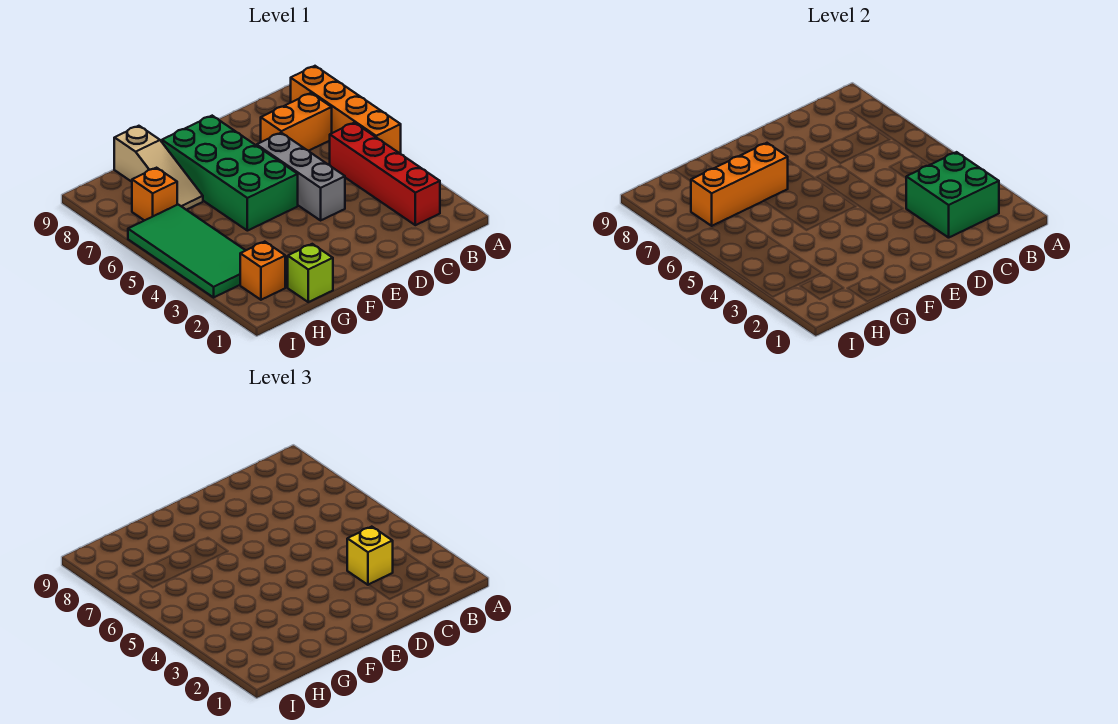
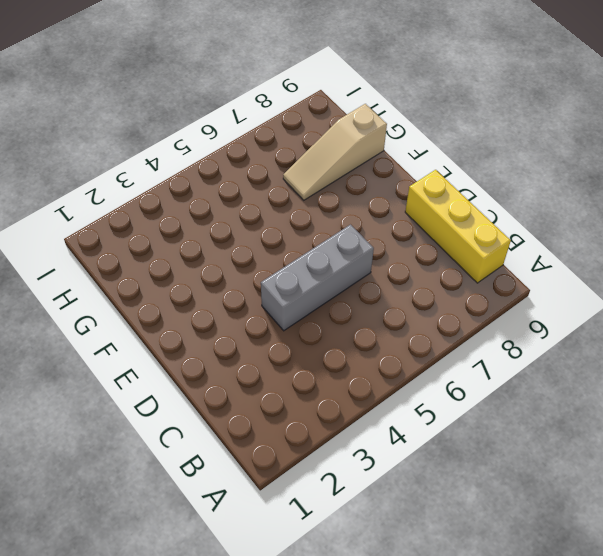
yellow 1x3 brick [405,170,511,283] -> none
none -> orange 1x4 brick [291,66,401,154]
none -> red 1x4 brick [330,123,440,225]
none -> orange 1x2 brick [261,93,332,151]

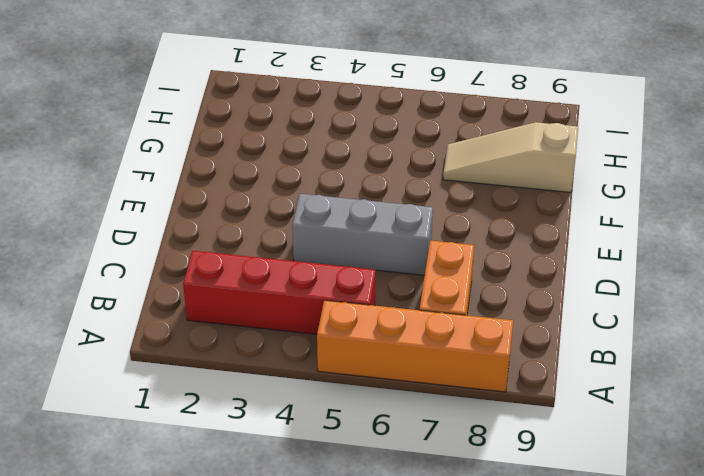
none -> green 2x4 brick [162,116,298,231]
none -> lime 1x1 brick [288,244,333,302]
none -> orange 1x1 brick [240,242,285,300]

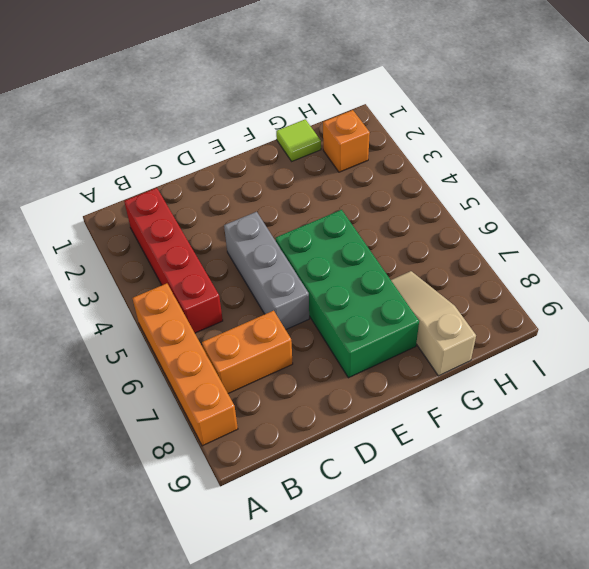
lime 1x1 tile [276,119,321,161] -> lime 1x1 brick [288,244,333,302]
none -> green 2x4 tile [128,205,246,297]
none -> orange 1x1 brick [132,168,177,221]
none -> green 2x2 brick [906,152,999,238]

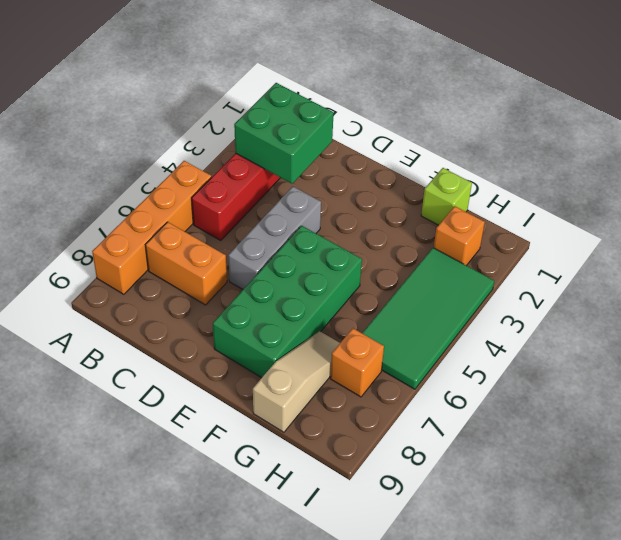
none -> orange 1x3 brick [691,143,788,226]
none -> yellow 1x1 brick [347,527,393,585]

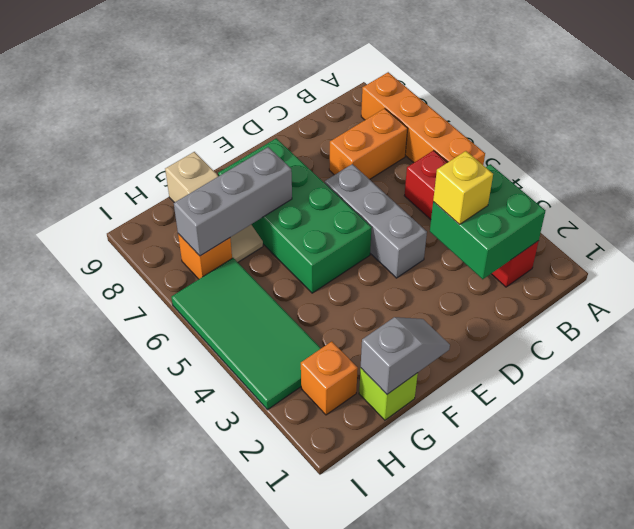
grey 1x2 slope [361,317,450,394] -> none
grey 1x3 brick [174,147,292,256] -> orange 1x3 brick [691,143,788,226]

